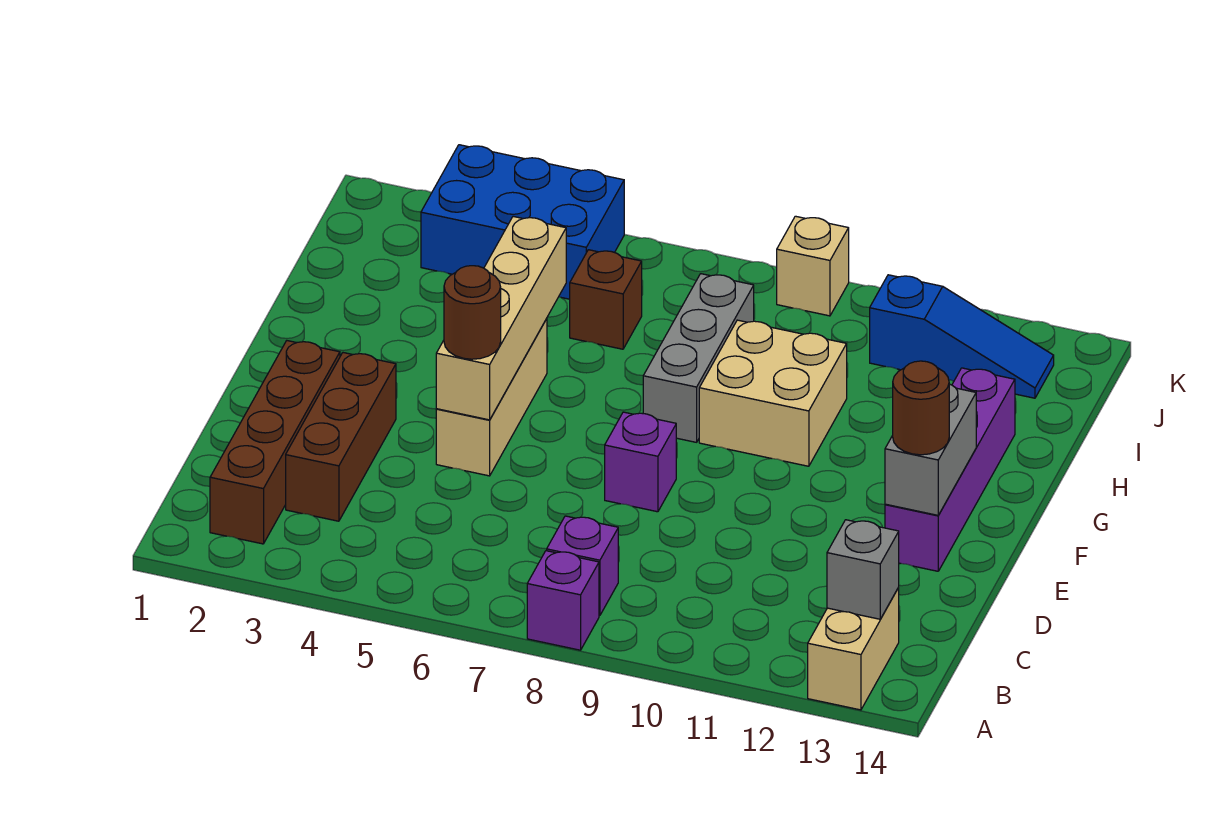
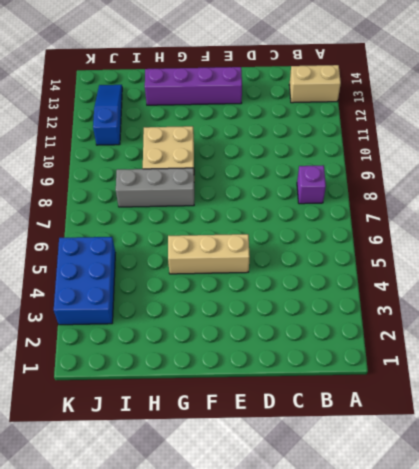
none -> purple 1x1 brick [527,551,599,650]
none -> brown 1x4 brick [210,341,340,544]
none -> brown 1x3 brick [286,353,396,521]

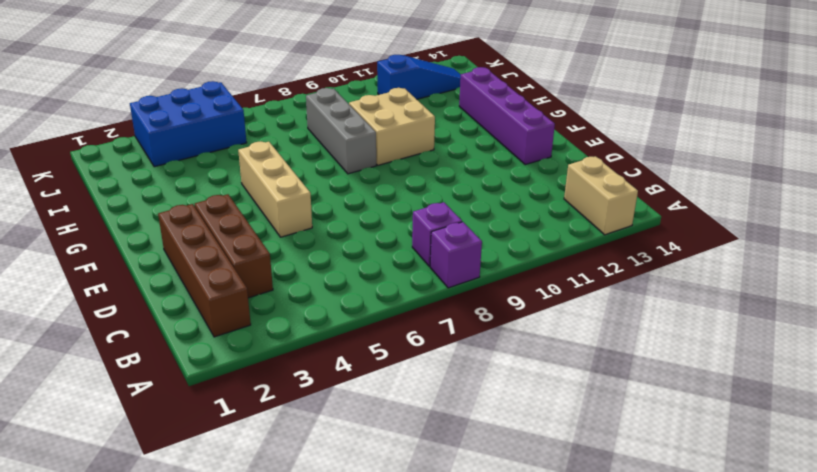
none -> purple 1x1 brick [605,412,676,512]
none -> brown 1x1 brick [570,250,642,349]
none -> tan 1x1 brick [777,216,849,316]

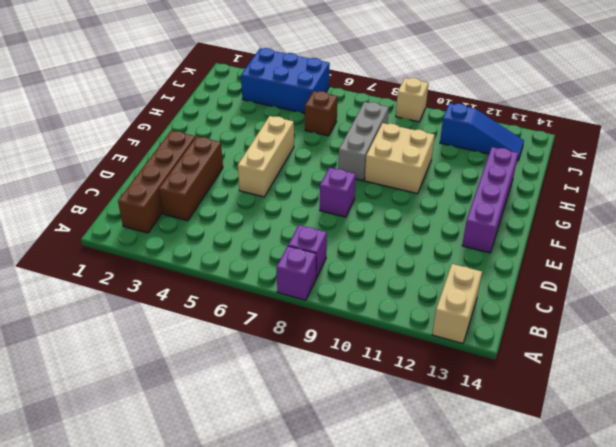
none -> grey 1x1 brick [827,520,899,619]
none -> tan 1x4 brick [436,216,566,420]
none -> grey 1x2 brick [885,384,976,515]

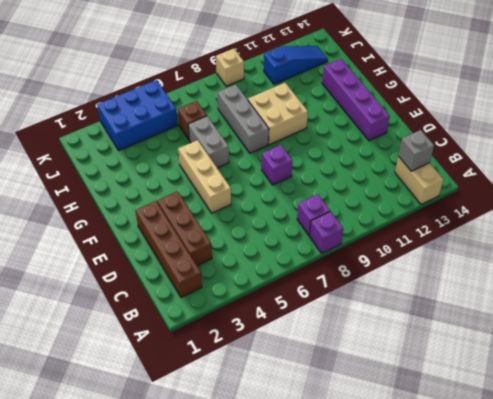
grey 1x2 brick [188,116,229,168] -> grey 1x2 brick moved to [885,384,976,515]
none -> tan 1x4 brick [436,216,566,420]
none -> brown 1x1 round brick [444,266,501,359]
none -> brown 1x1 round brick [893,361,949,455]

